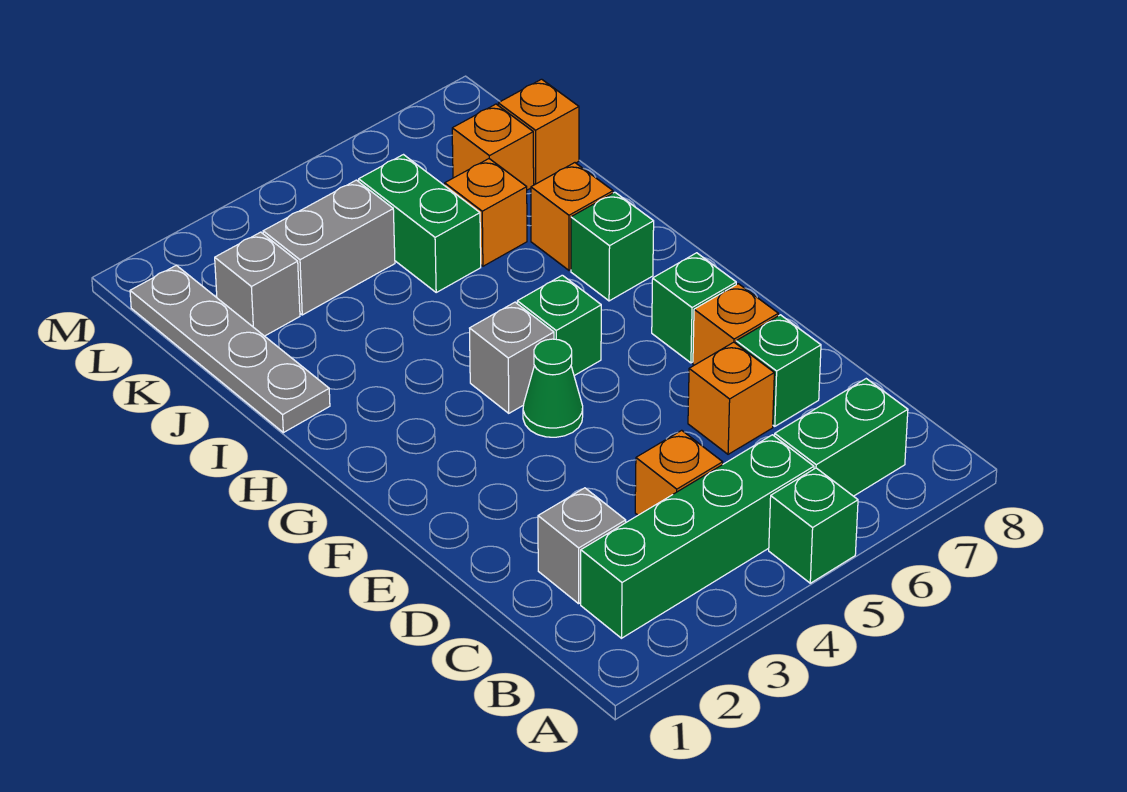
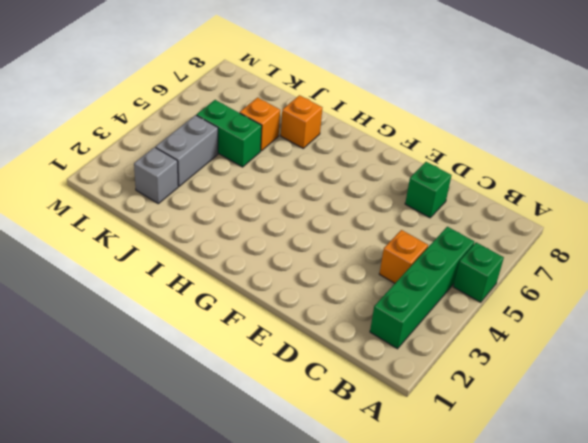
none -> green 1x2 brick [775,379,908,496]
none -> grey 1x1 brick [538,488,626,604]
none -> orange 1x1 brick [688,342,774,454]

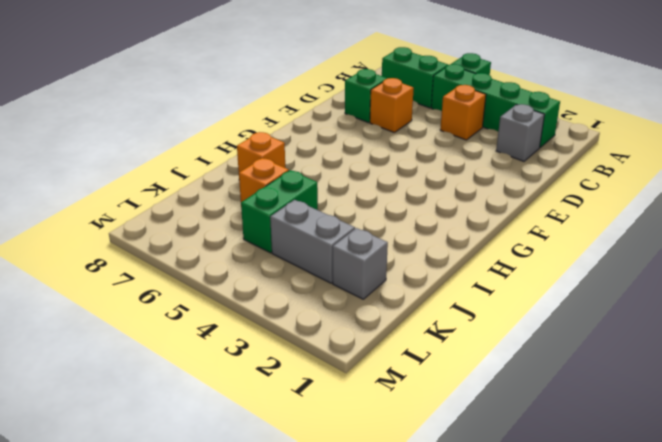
none -> orange 1x1 brick [693,284,778,365]
none -> green 1x1 cone [523,339,583,437]
none -> green 1x1 brick [652,253,736,363]

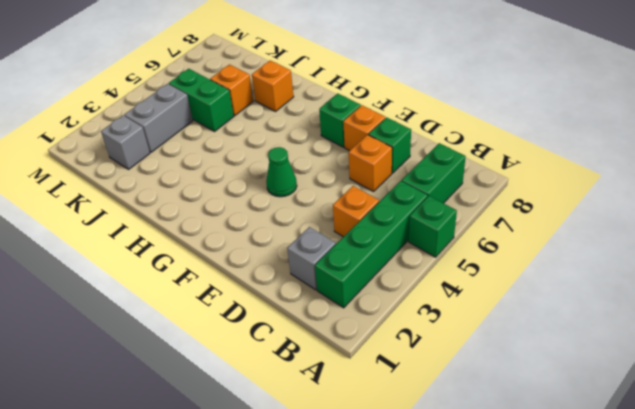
none -> grey 1x1 brick [470,302,554,413]
none -> green 1x1 brick [517,275,601,376]
none -> green 1x1 brick [571,192,654,301]

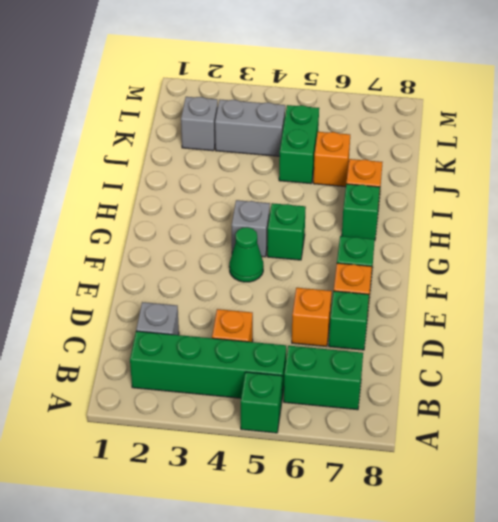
none -> grey 1x4 plate [130,265,330,433]
none -> orange 1x1 brick [452,104,534,190]
none -> orange 1x1 brick [498,79,579,184]

